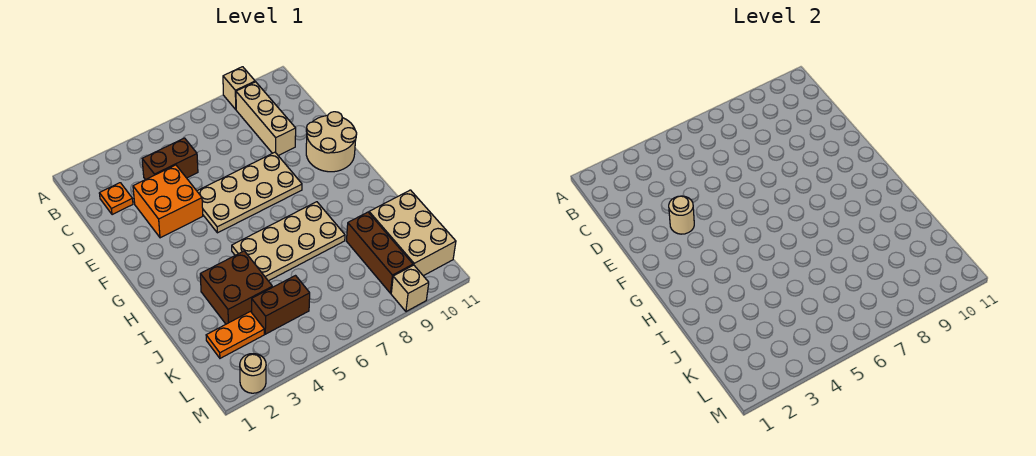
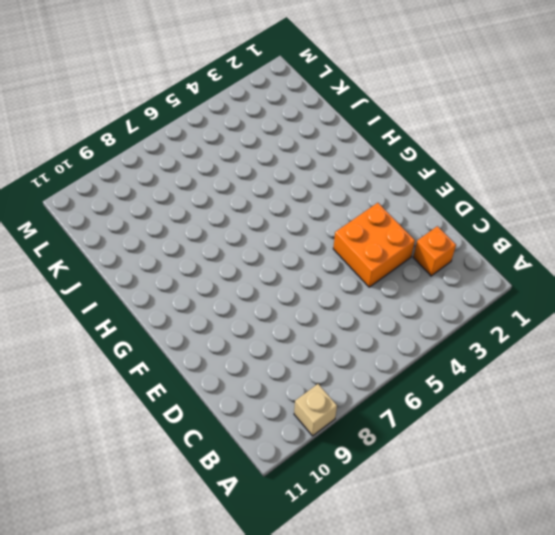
orange 1x1 brick [413,226,456,276] -> orange 1x1 plate [99,183,133,215]
none -> tan 1x3 brick [236,82,296,156]
none -> brown 1x2 brick [142,138,198,180]
none -> tan 2x4 plate [197,152,302,233]

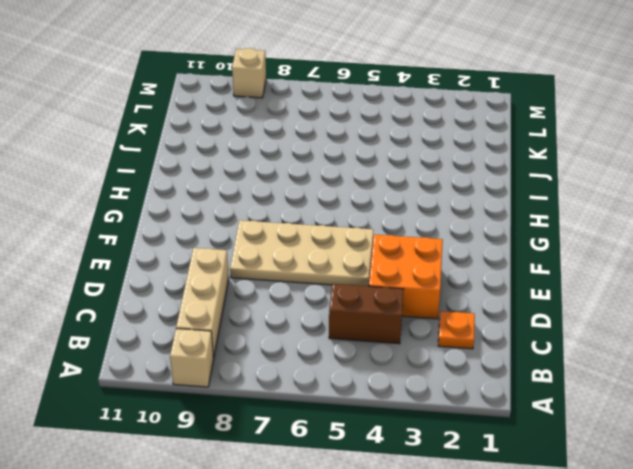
none -> tan 2x2 round brick [306,112,357,172]
none -> tan 2x4 plate [232,202,345,281]
none -> brown 2x2 brick [200,251,272,324]

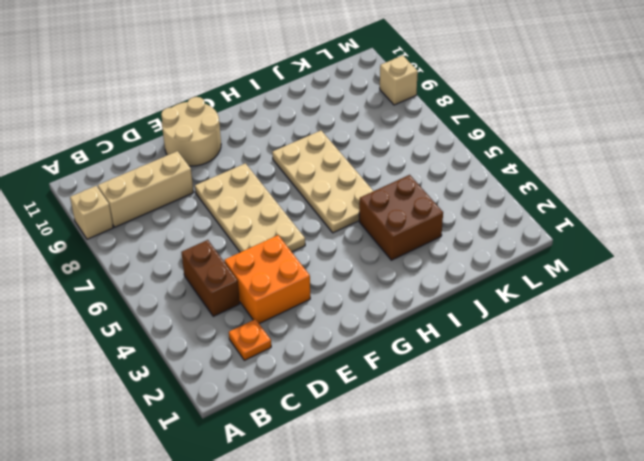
none -> brown 1x3 brick [347,212,413,293]
none -> tan 2x3 brick [369,190,456,276]
none -> orange 1x2 plate [206,312,264,358]

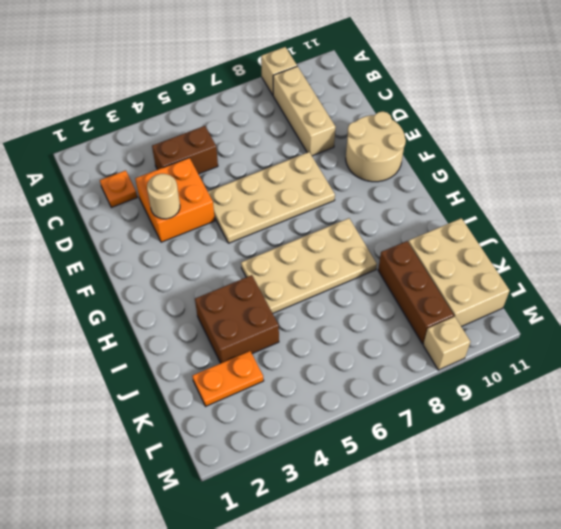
none -> brown 1x2 brick [252,276,310,334]
none -> tan 1x1 round brick [240,354,266,393]

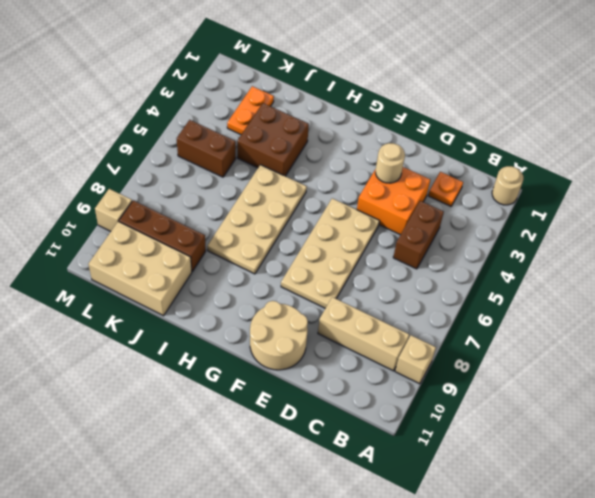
tan 1x1 round brick [492,166,523,205] -> tan 1x1 round brick moved to [240,354,266,393]
brown 1x2 brick [177,120,236,177] -> brown 1x2 brick turned to [252,276,310,334]

